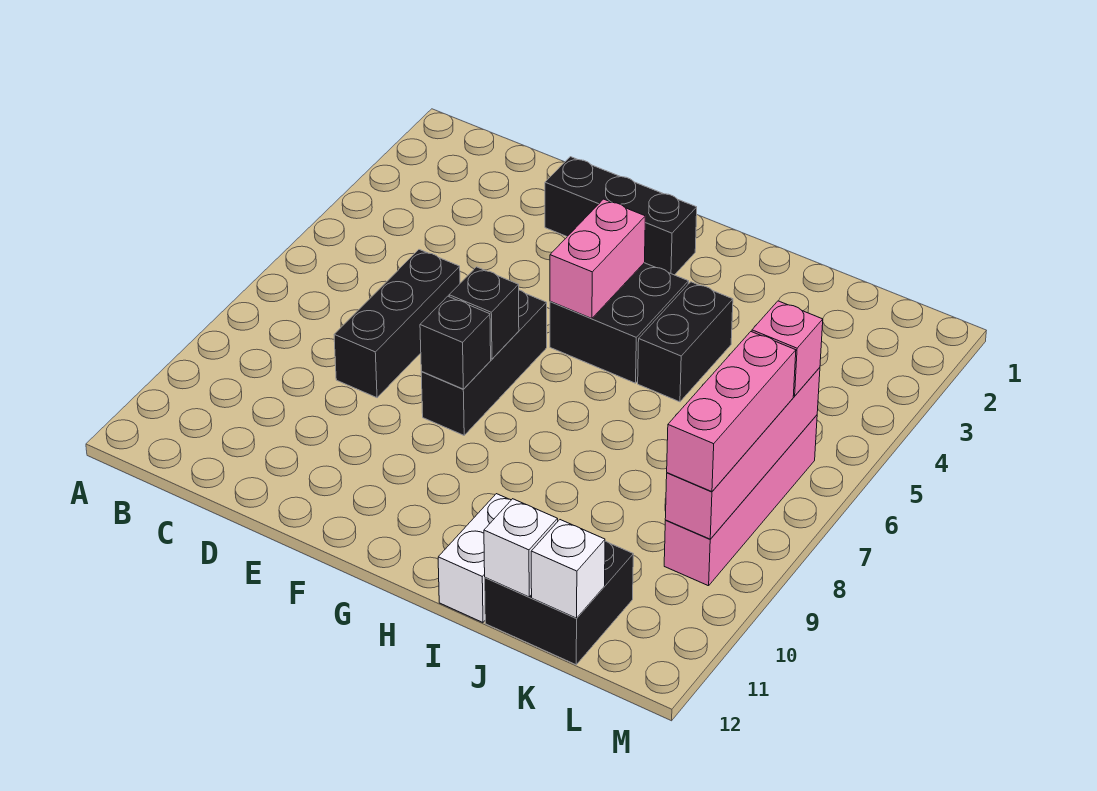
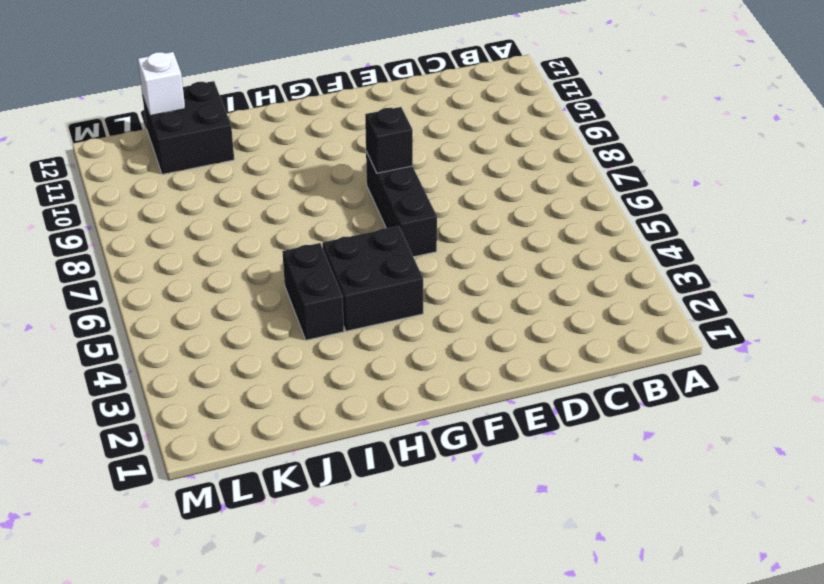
none -> black 1x3 brick [334,250,460,398]
none -> black 1x3 brick [545,157,697,275]
none -> white 1x2 brick [438,494,511,622]

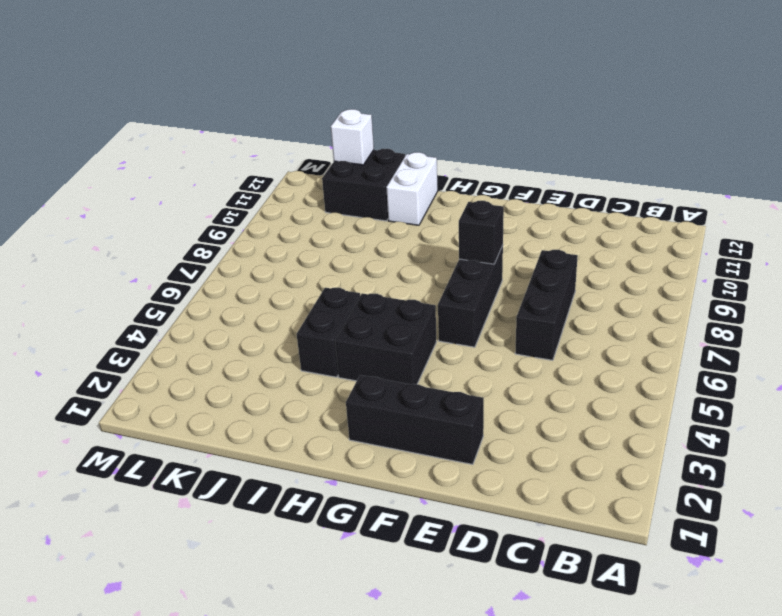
none -> pink 1x4 brick [664,415,817,586]
none -> black 1x1 brick [449,267,519,359]
none -> pink 1x2 brick [550,199,645,318]

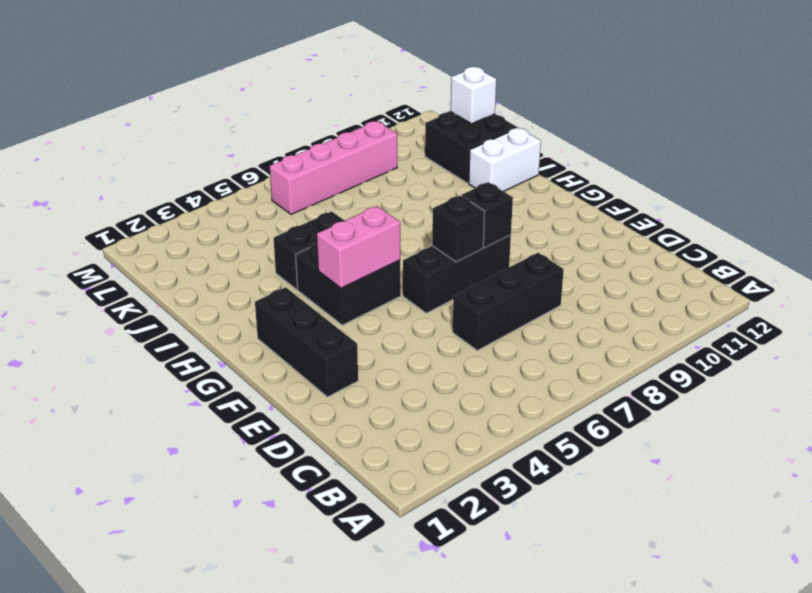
none -> white 1x1 brick [484,499,558,597]
none -> pink 1x4 brick [665,368,820,539]
none -> pink 1x1 brick [752,301,823,396]

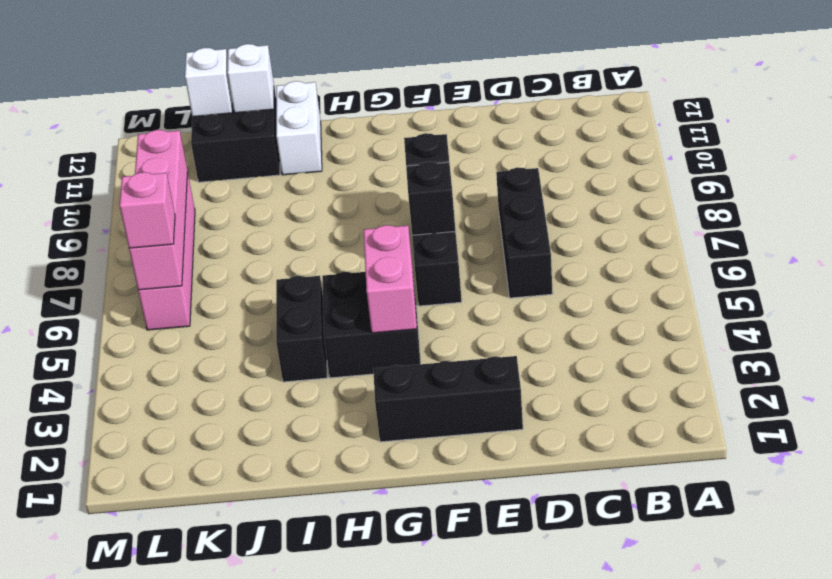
none -> pink 1x3 brick [667,332,796,492]

